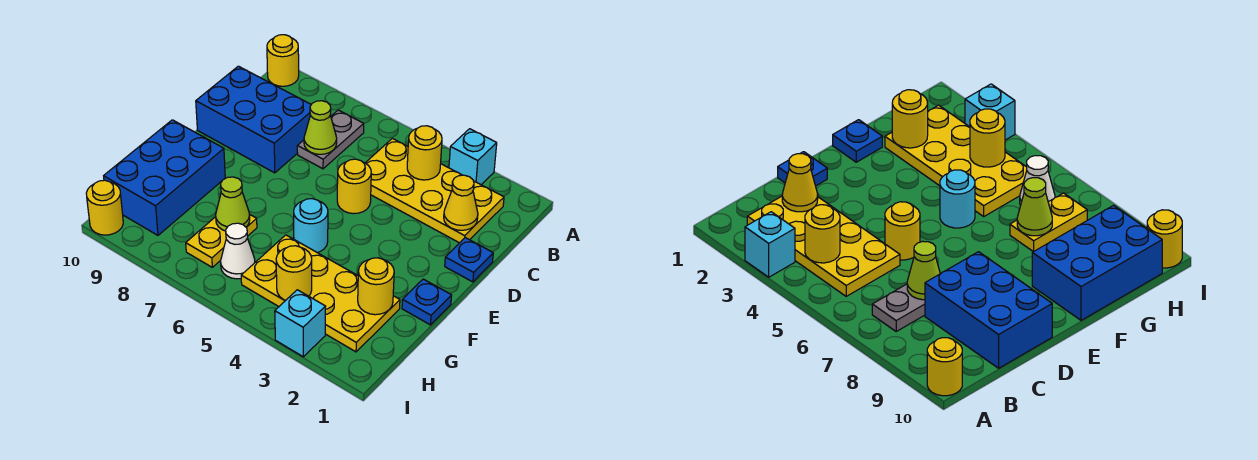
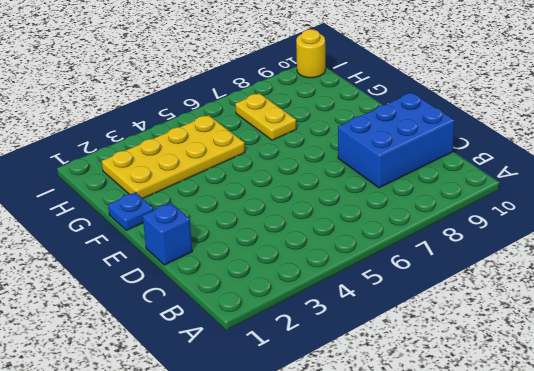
blue 1x1 brick [143,203,192,265] -> blue 1x1 plate [445,238,493,282]
none -> cyan 1x1 brick [449,129,497,185]
none -> yellow 1x1 round brick [267,35,299,86]
none -> yellow 2x4 plate [366,138,504,243]

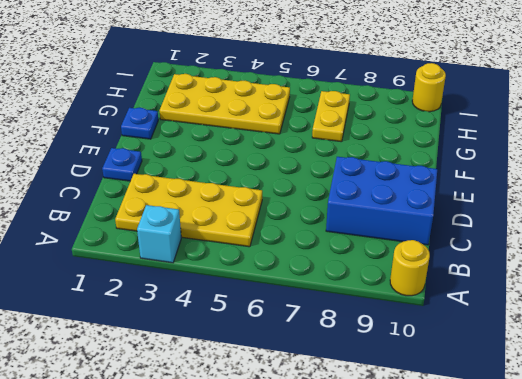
none -> grey 1x2 plate [297,110,364,169]
none -> yellow 1x1 round brick [337,159,371,214]
none -> cyan 1x1 round brick [294,199,328,253]

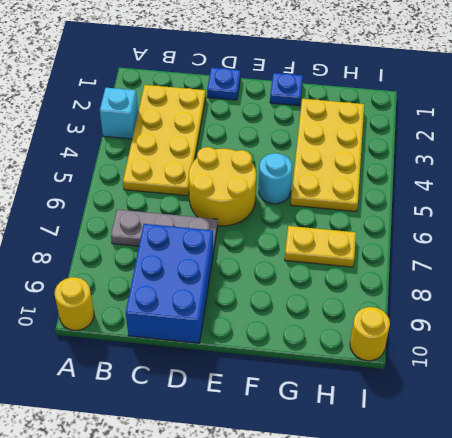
grey 1x3 plate [111,210,218,253] -> grey 1x2 plate [297,110,364,169]
yellow 2x2 round brick [189,147,256,226] -> yellow 1x1 round brick [337,159,371,214]
none -> blue 2x3 brick [104,120,225,235]
none -> white 1x1 cone [221,223,255,279]
none -> cyan 1x1 brick [275,290,326,357]

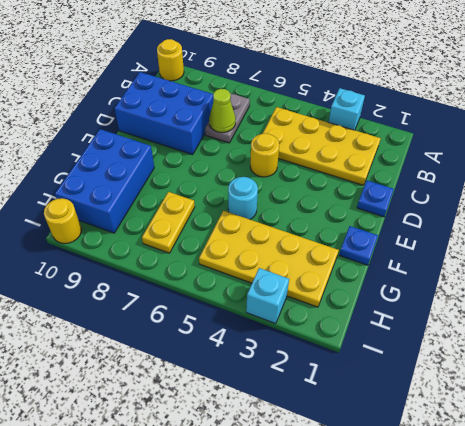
none -> white 1x1 cone [221,223,255,279]
none -> yellow 1x1 round brick [407,126,442,180]
none -> yellow 1x1 cone [444,175,478,230]

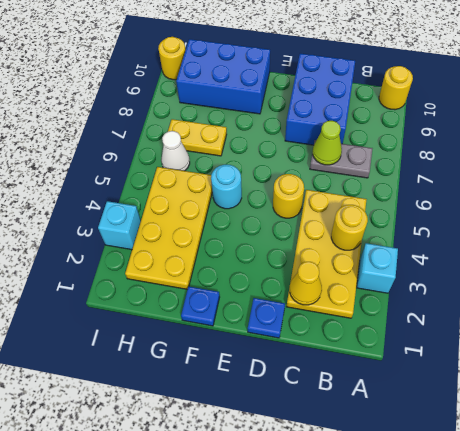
none -> yellow 1x1 round brick [358,258,394,315]
none -> lime 1x1 cone [216,177,250,231]
none -> yellow 1x1 round brick [276,246,312,300]

